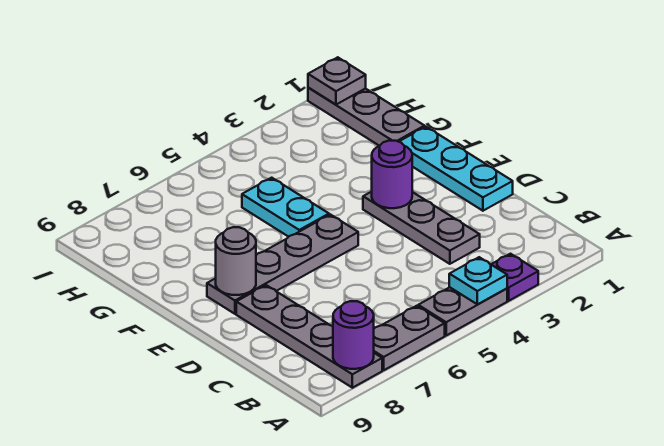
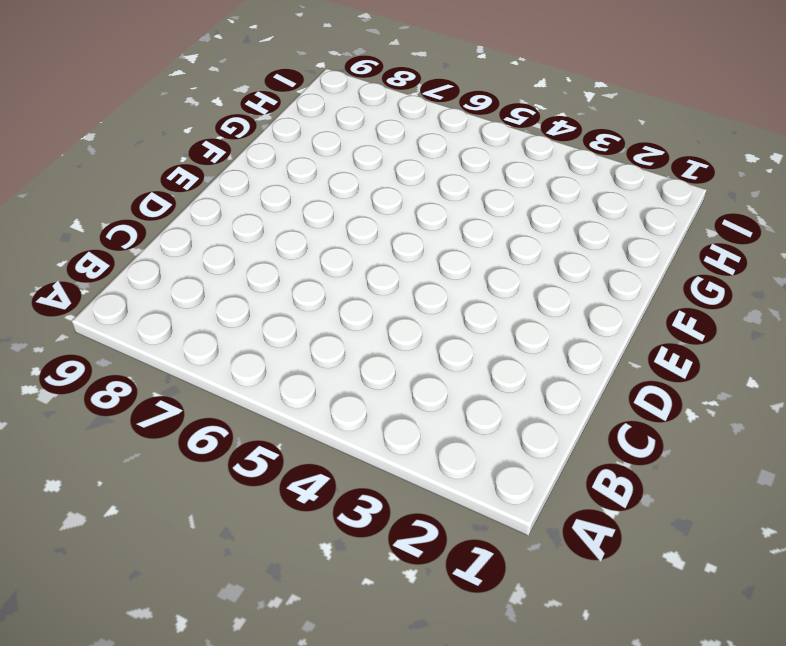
none -> purple 1x1 plate [491,254,538,301]
none -> grey 1x2 plate [418,287,507,335]
none -> grey 1x2 plate [374,306,445,370]

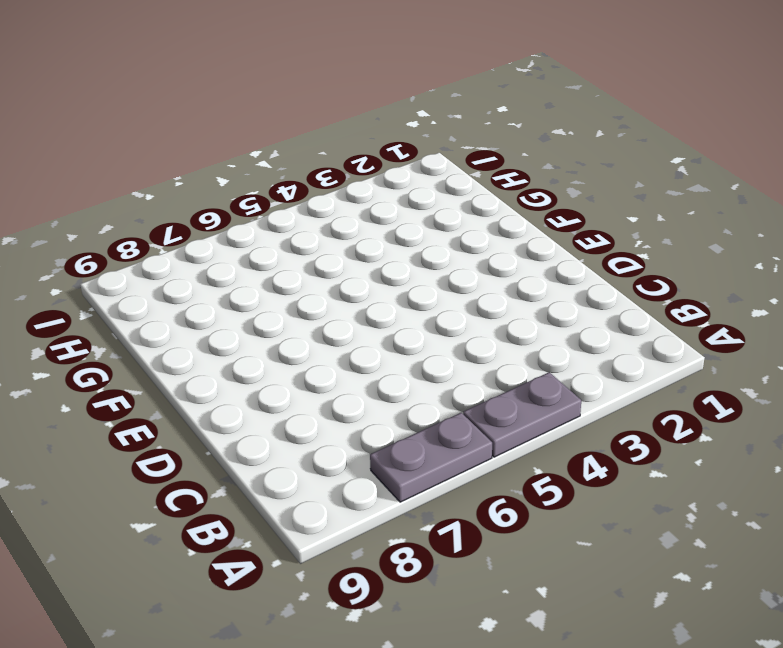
none -> purple 1x1 plate [491,254,538,301]
none -> grey 1x4 plate [236,285,382,388]
none -> grey 1x3 plate [363,192,480,264]

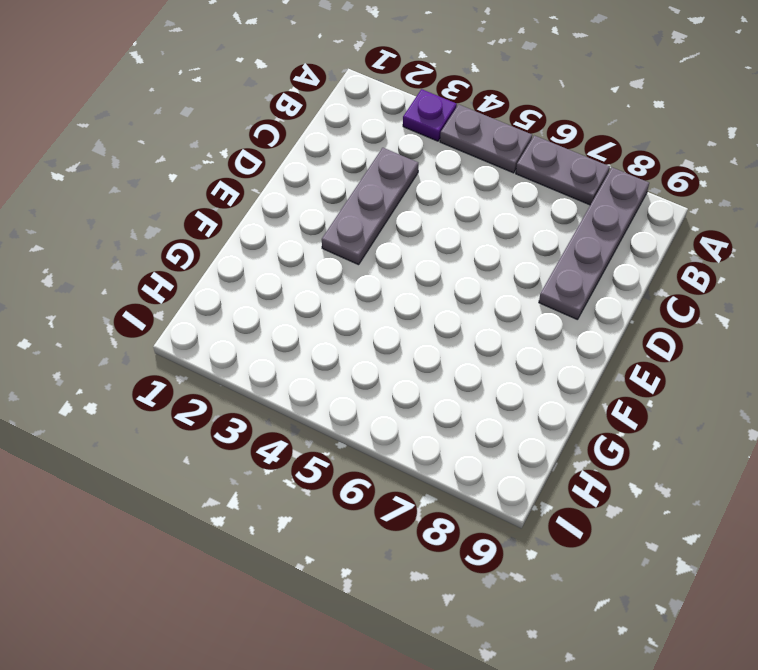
none -> cyan 1x3 plate [399,127,513,211]
none -> grey 1x4 plate [207,215,358,314]
none -> cyan 1x2 plate [242,178,329,237]

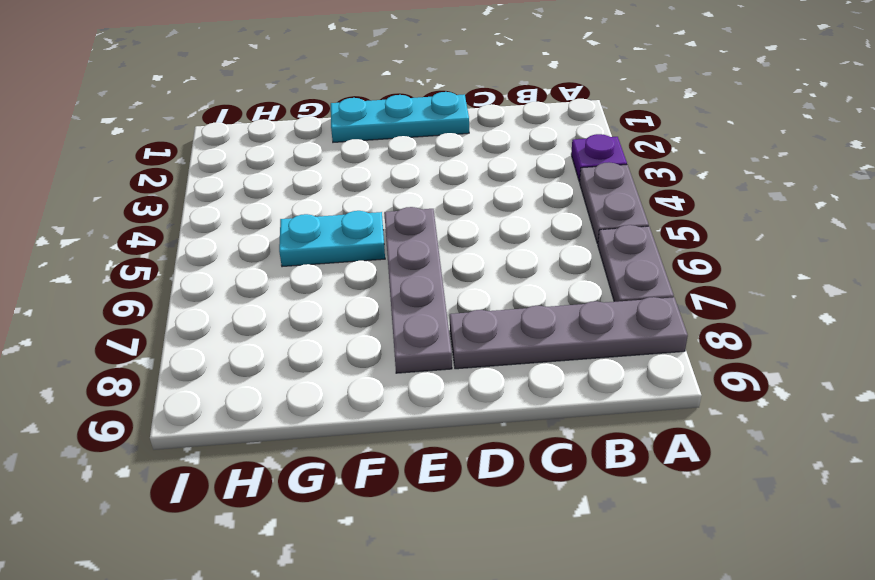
none -> grey 1x3 plate [363,192,480,264]
none -> grey 1x3 plate [308,88,425,146]
none -> cyan 1x1 plate [449,257,507,304]

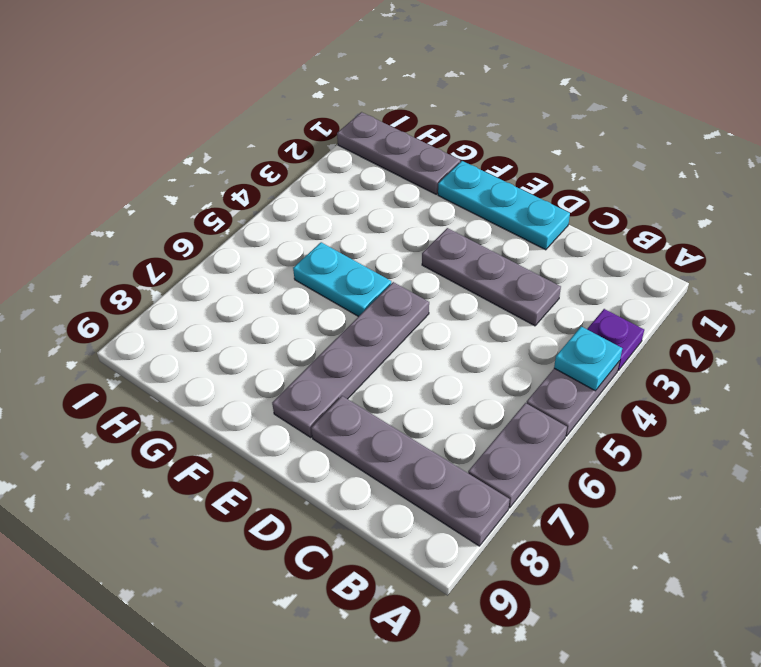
none -> purple 1x1 round brick [333,301,374,369]
none -> purple 1x1 round brick [372,140,412,208]
none -> grey 1x1 round brick [216,227,256,295]

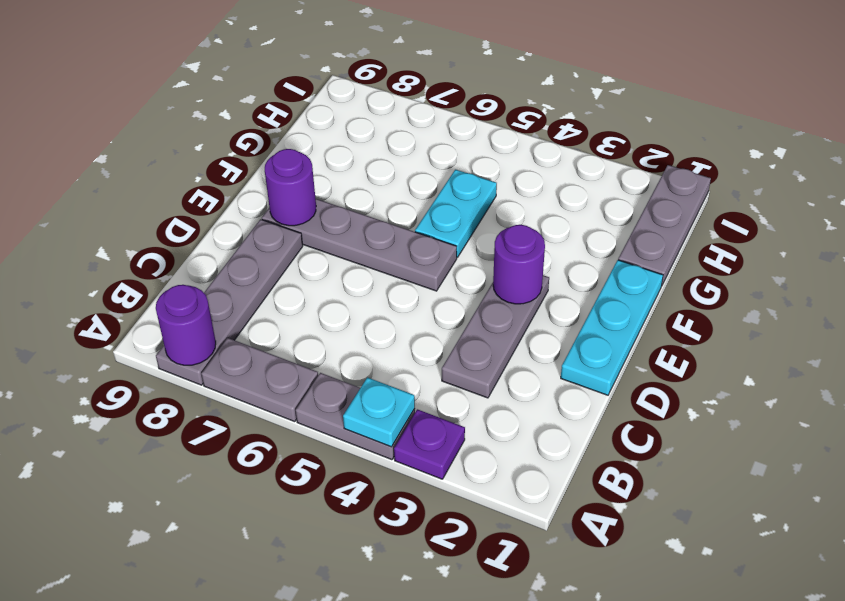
purple 1x1 round brick [265,149,316,226] -> grey 1x1 round brick [216,227,256,295]
none -> grey 1x1 plate [308,57,366,105]

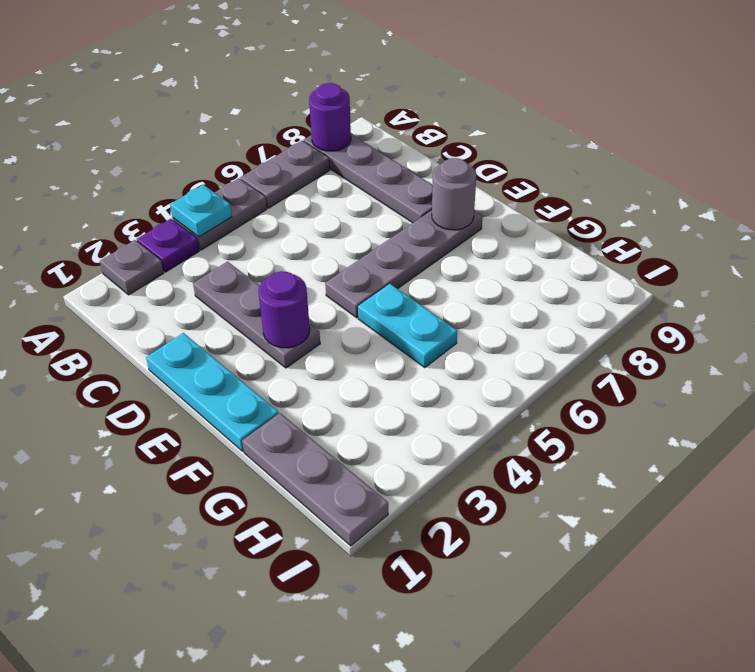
grey 1x1 plate [100,240,164,295] -> grey 1x1 plate moved to [308,57,366,105]

